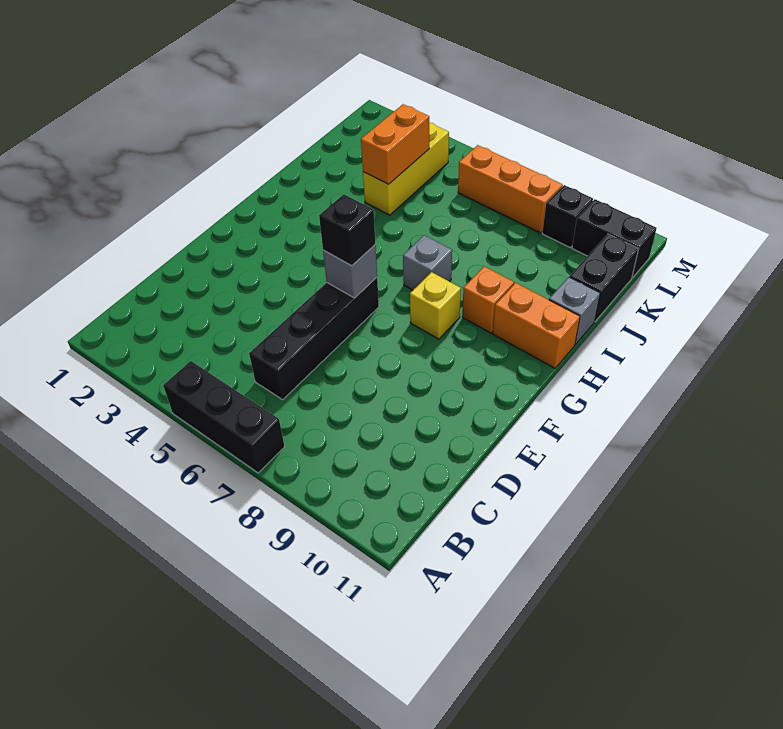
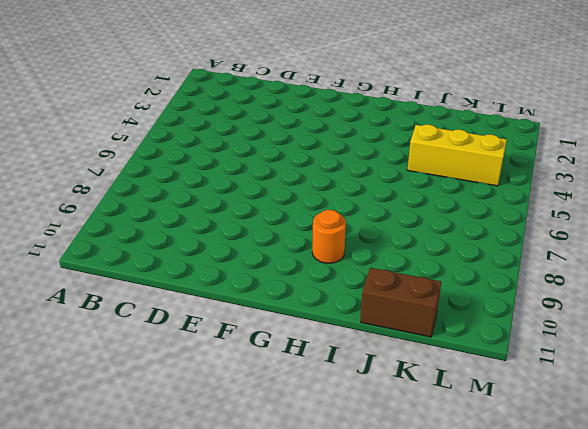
orange 1x1 round brick [312,210,346,263] -> orange 1x1 brick [462,266,514,333]
brown 1x2 brick [360,268,441,337] -> black 1x2 brick [570,234,638,321]
none -> black 1x3 brick [163,361,285,473]
none -> black 1x4 brick [249,277,379,400]
none -> yellow 1x1 brick [410,272,461,339]

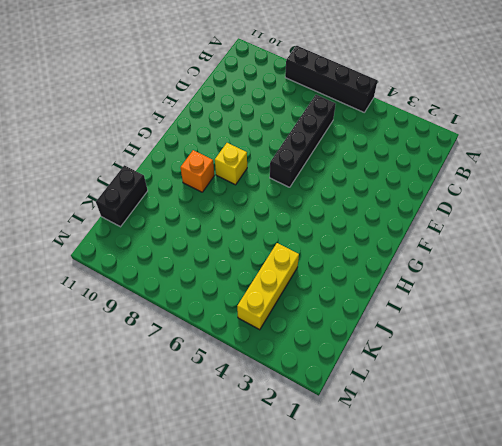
black 1x4 brick [285,46,378,112] -> black 1x3 brick [163,361,285,473]
none -> grey 1x1 brick [403,235,452,290]
none -> orange 1x2 brick [493,283,580,368]
none -> grey 1x1 brick [549,277,600,345]

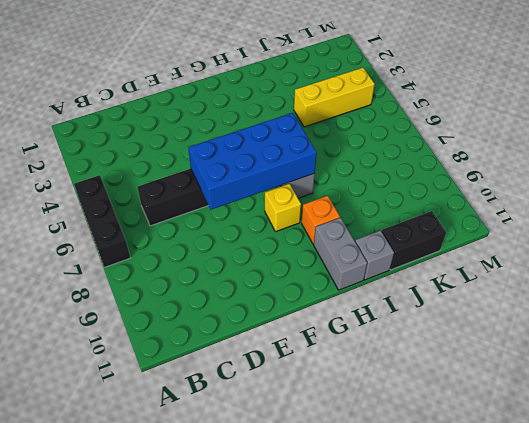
blue 2x4 brick [188,113,317,210] -> grey 1x1 brick [323,245,377,298]
grey 1x2 brick [314,218,367,290] -> orange 1x2 brick [493,283,580,368]
none -> orange 1x3 brick [458,145,563,233]
none -> black 1x1 brick [542,185,593,248]
none -> black 1x2 brick [572,199,657,278]

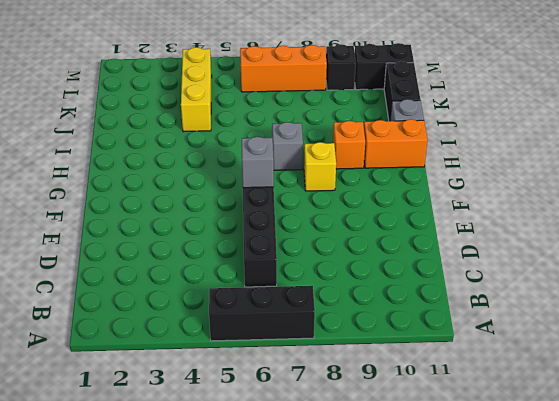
none -> orange 1x2 brick [361,104,429,184]
none -> black 1x1 brick [319,194,375,266]

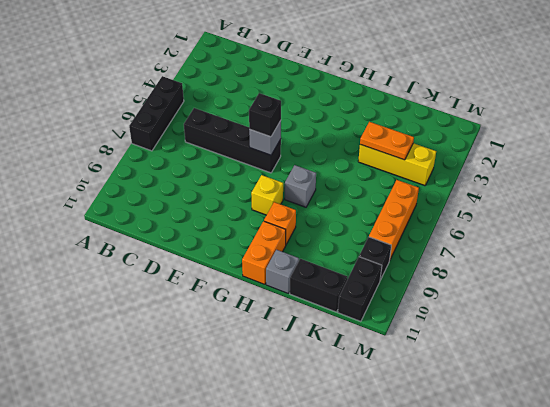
orange 1x2 plate [360,122,414,160] -> orange 1x2 brick [361,104,429,184]

